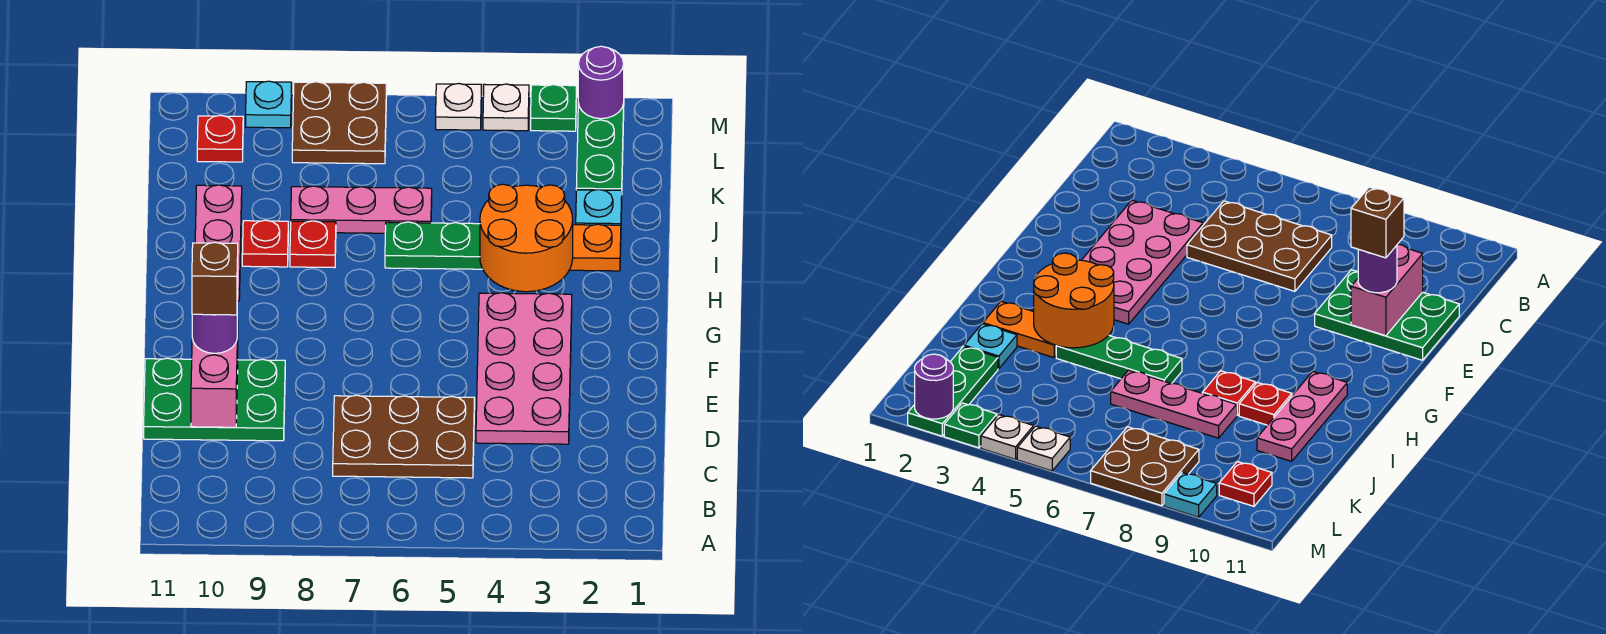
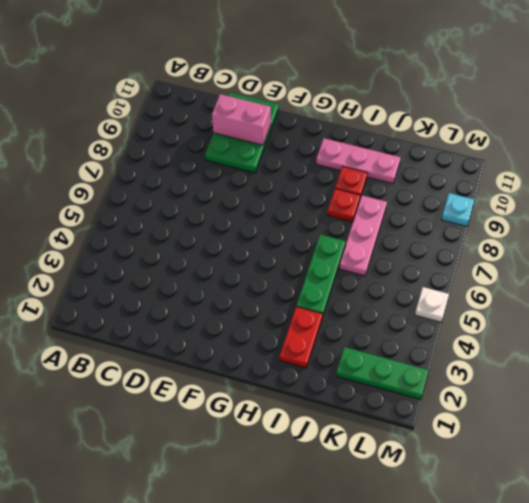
red 1x2 plate [280,307,322,368] -> orange 1x2 plate [570,224,621,271]
none -> brown 2x3 plate [333,395,475,478]
none -> pink 2x4 plate [476,293,572,444]
none -> cyan 1x1 plate [576,190,622,225]

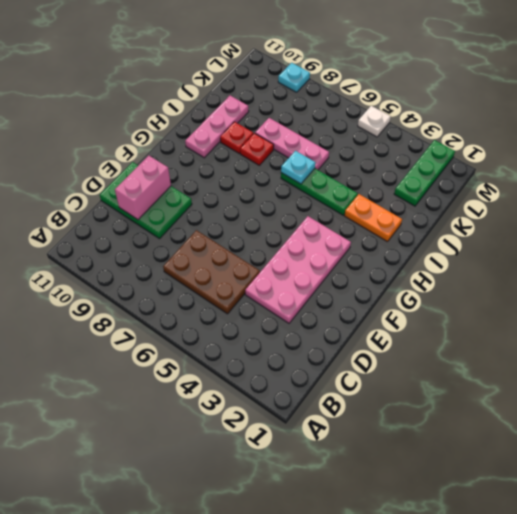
cyan 1x1 plate [281,151,315,184] -> cyan 1x1 plate moved to [576,190,622,225]
none -> brown 2x2 plate [292,82,387,164]
none -> red 1x1 plate [197,115,243,162]
none -> green 1x1 plate [531,85,576,131]

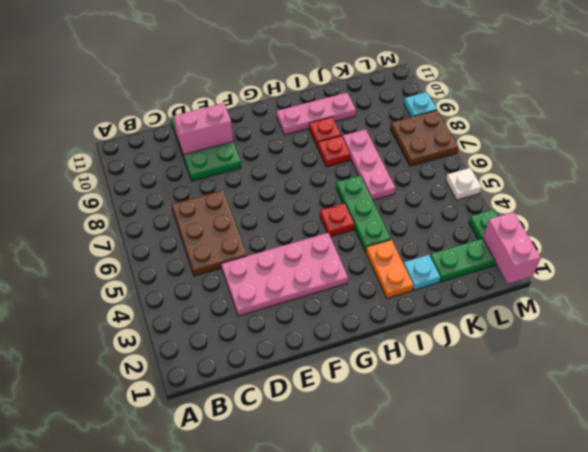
red 1x1 plate [320,203,354,237] -> red 1x1 plate moved to [197,115,243,162]
pink 1x2 brick [483,212,541,284] -> purple 1x1 round brick [578,46,624,119]
none -> white 1x1 plate [483,84,529,131]
none -> orange 2x2 round brick [480,184,573,292]
none -> purple 1x1 round brick [192,314,237,353]

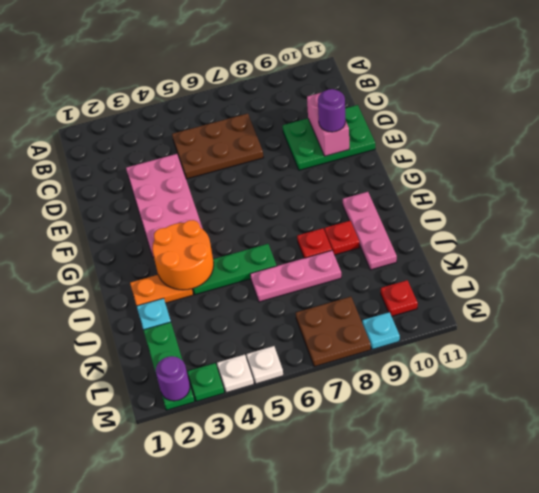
none -> brown 1x1 brick [192,242,238,315]

